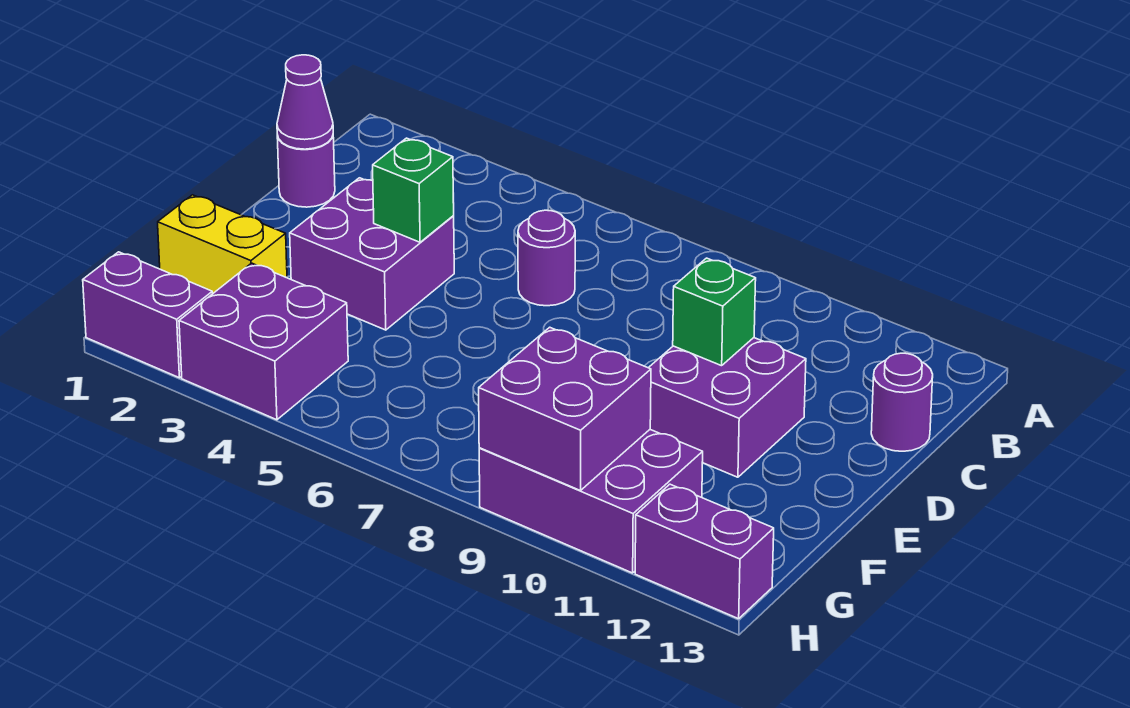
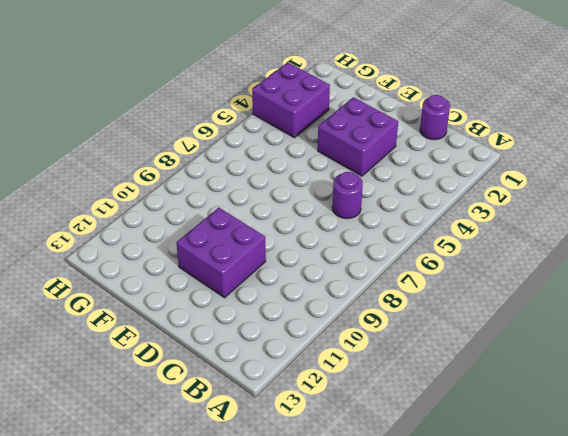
none -> purple 1x1 round brick [871,353,933,451]
none -> yellow 1x2 brick [158,195,287,294]
none -> purple 2x3 brick [479,430,703,573]

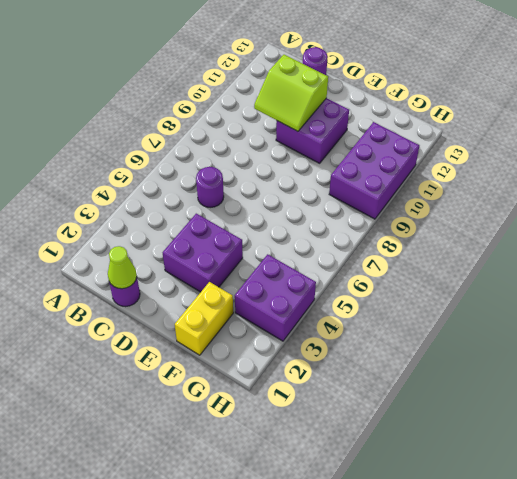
lime 1x1 cone [108,246,137,289] -> purple 1x1 cone [277,55,333,149]
lime 2x2 slope [254,55,328,131] -> green 1x1 brick [673,258,756,366]
none -> purple 1x2 brick [83,252,212,378]
none -> purple 1x2 brick [635,484,774,619]
none -> green 1x1 brick [373,138,454,242]

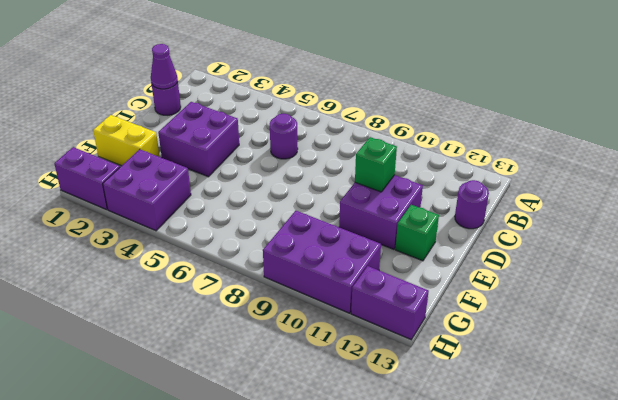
green 1x1 brick [395,205,439,261] -> green 1x1 brick moved to [373,138,454,242]
none -> purple 2x2 brick [479,327,651,491]

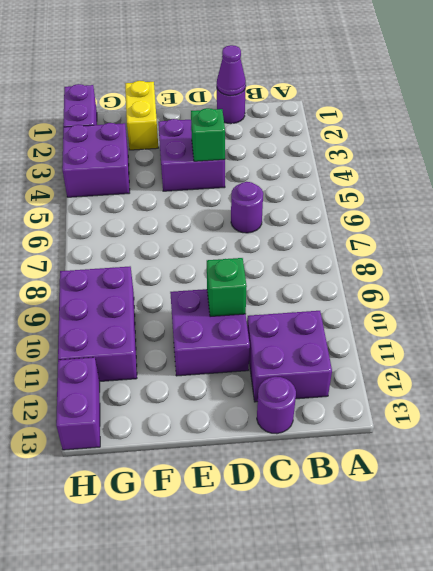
purple 2x2 brick [247,311,332,402] -> purple 2x2 brick moved to [479,327,651,491]

